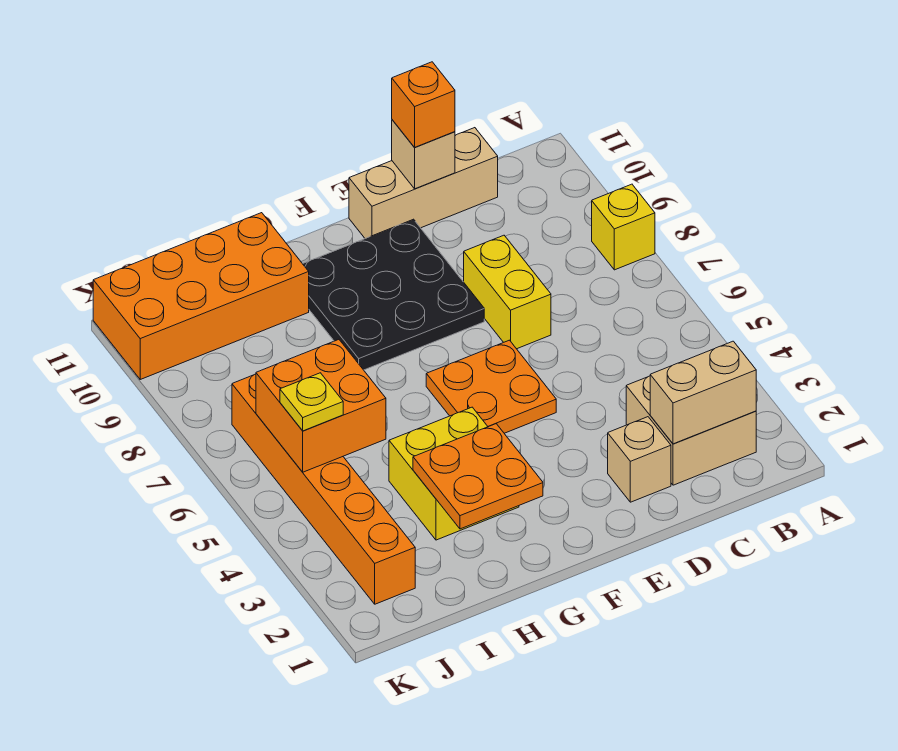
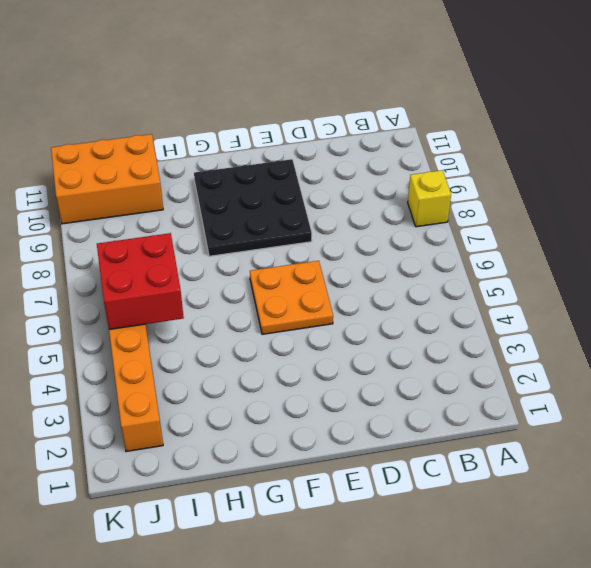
red 2x2 brick [97,233,184,329] -> orange 2x2 brick [256,340,386,472]
orange 2x3 brick [51,134,163,224] -> orange 2x4 brick [93,213,309,379]
none -> tan 2x2 brick [626,376,756,485]
none -> tan 1x3 brick [349,128,498,238]
none -> tan 1x1 brick [608,417,671,502]

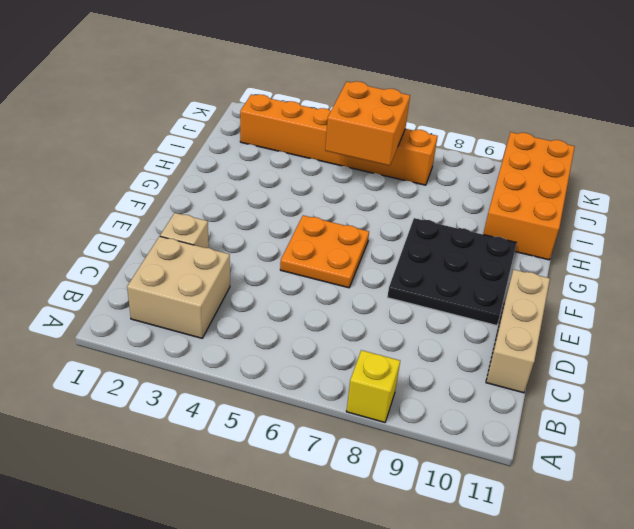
none -> yellow 1x2 brick [464,235,551,349]
none -> yellow 2x2 brick [389,407,519,540]
none -> tan 1x2 brick [650,341,756,444]

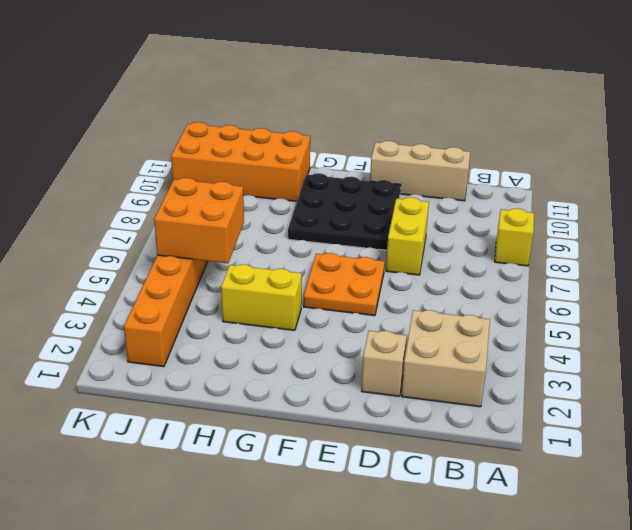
yellow 1x2 brick [221,264,302,330] -> yellow 2x2 brick [389,407,519,540]
none -> tan 1x2 brick [650,341,756,444]
none -> tan 1x1 brick [392,120,455,189]
none -> orange 2x2 plate [413,424,543,529]

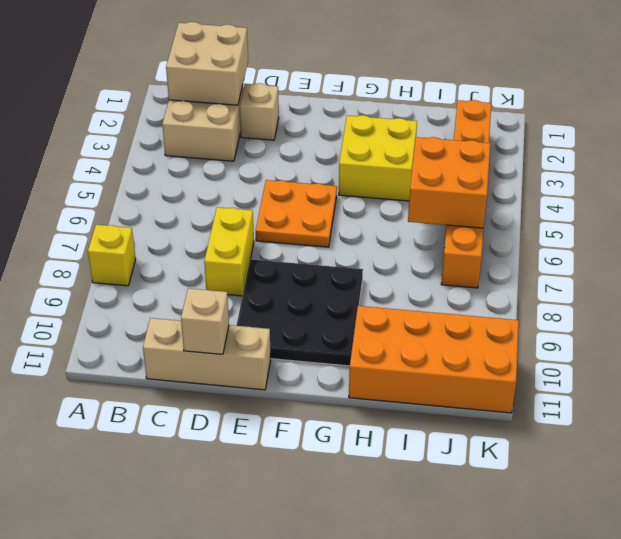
tan 2x2 brick [166,22,248,105] -> tan 1x2 brick [650,341,756,444]
none -> orange 2x2 plate [413,424,543,529]
none -> orange 1x1 brick [392,62,455,147]
none -> yellow 1x1 plate [280,373,343,431]

